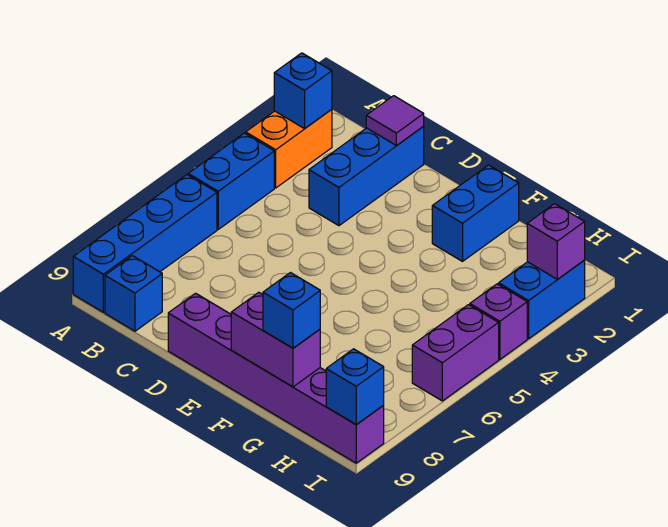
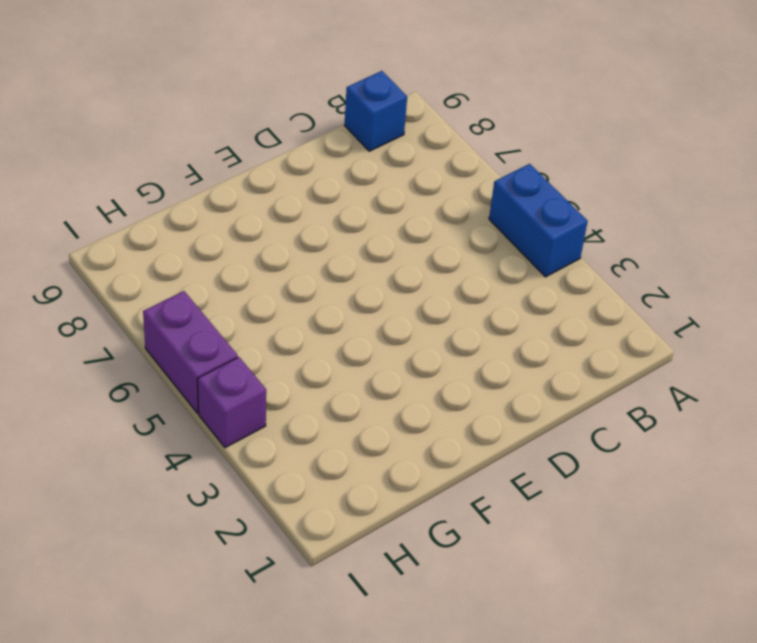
none -> orange 1x2 brick [246,109,332,188]
none -> blue 1x4 brick [73,175,217,312]
none -> blue 1x3 brick [309,127,424,226]

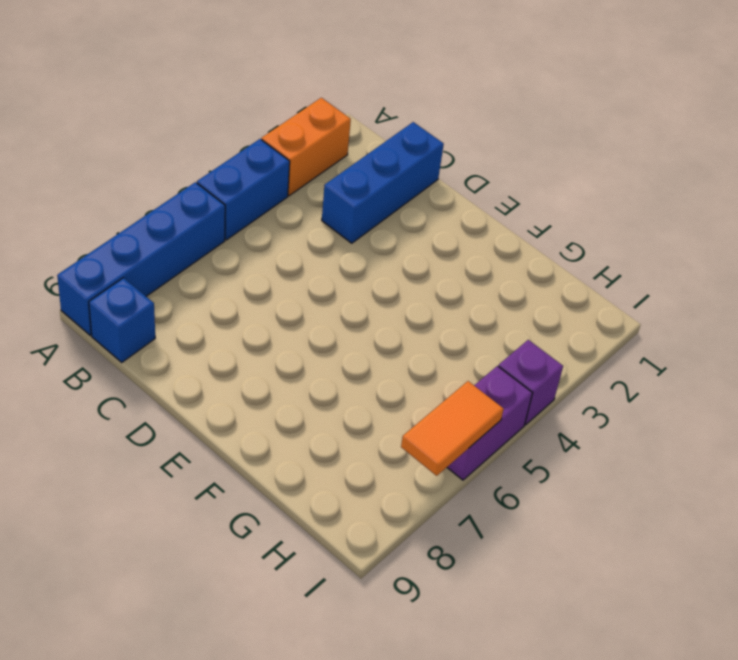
orange 1x2 tile [401,381,504,476] -> none
none -> purple 1x6 brick [168,293,384,463]
none -> blue 1x2 brick [432,165,519,261]
none -> blue 1x2 brick [499,260,585,339]

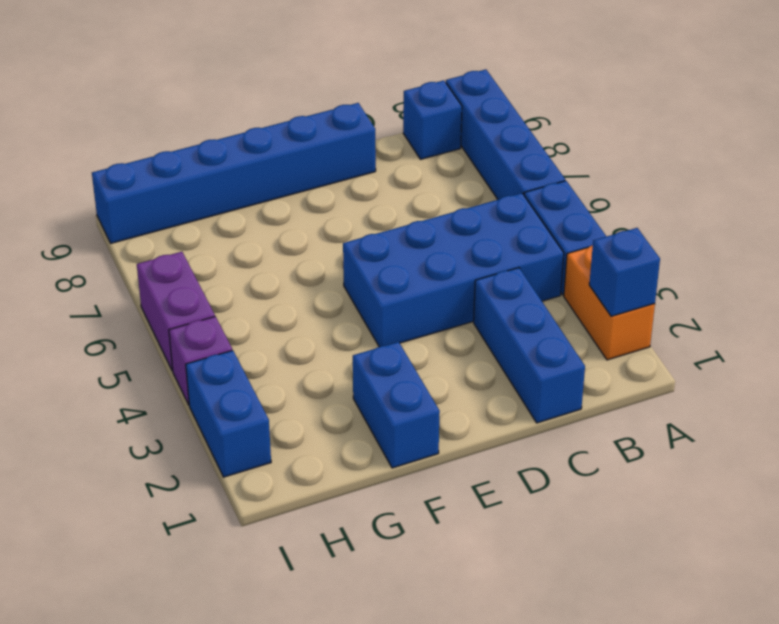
blue 2x4 brick [343,193,564,347] -> none
blue 1x6 brick [92,103,376,243] -> purple 1x6 brick [168,293,384,463]
none -> purple 1x1 tile [366,96,424,146]
none -> purple 1x2 brick [231,292,320,387]
none -> purple 1x1 brick [527,204,585,279]

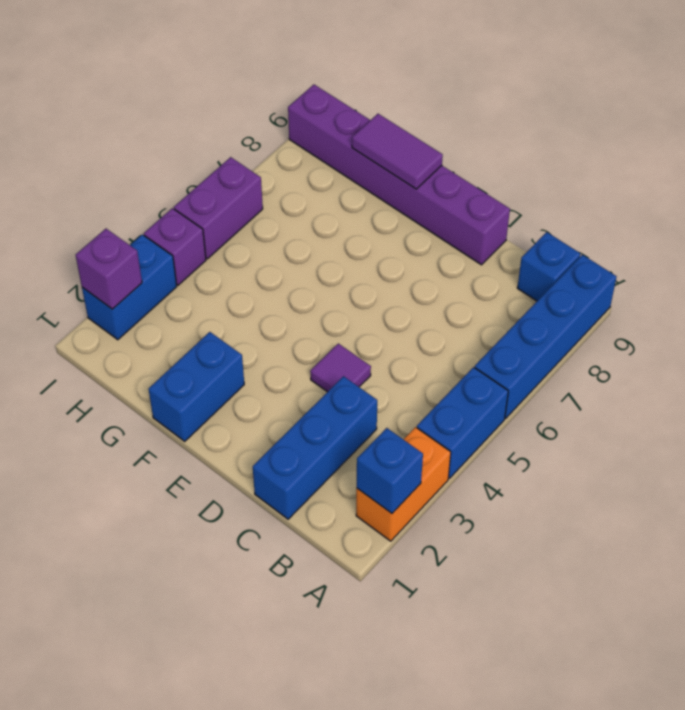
purple 1x1 tile [310,343,371,392] -> purple 1x1 tile moved to [366,96,424,146]
purple 1x2 tile [352,114,443,189] -> purple 1x2 brick [231,292,320,387]
none -> blue 1x1 brick [326,349,384,425]
none -> blue 1x1 brick [263,273,320,348]

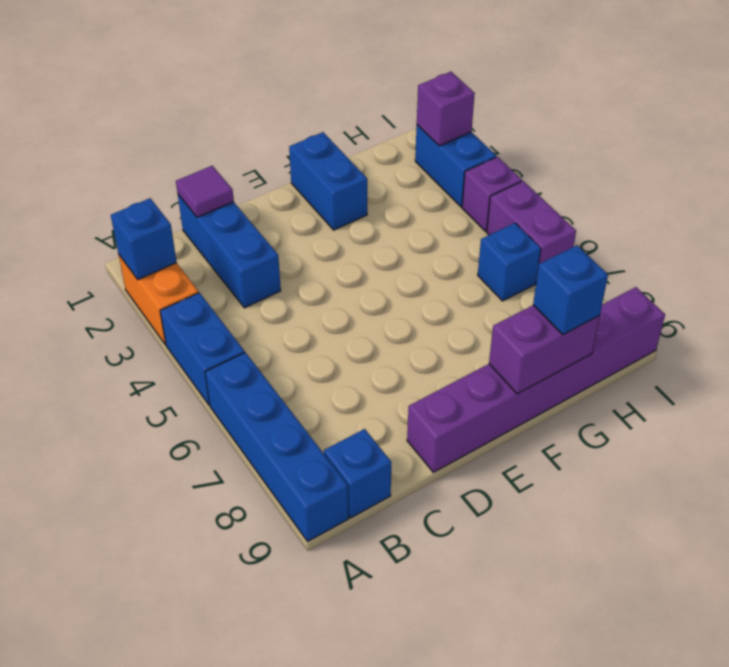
blue 1x1 brick [478,223,541,301] -> blue 1x1 brick moved to [326,349,384,425]

